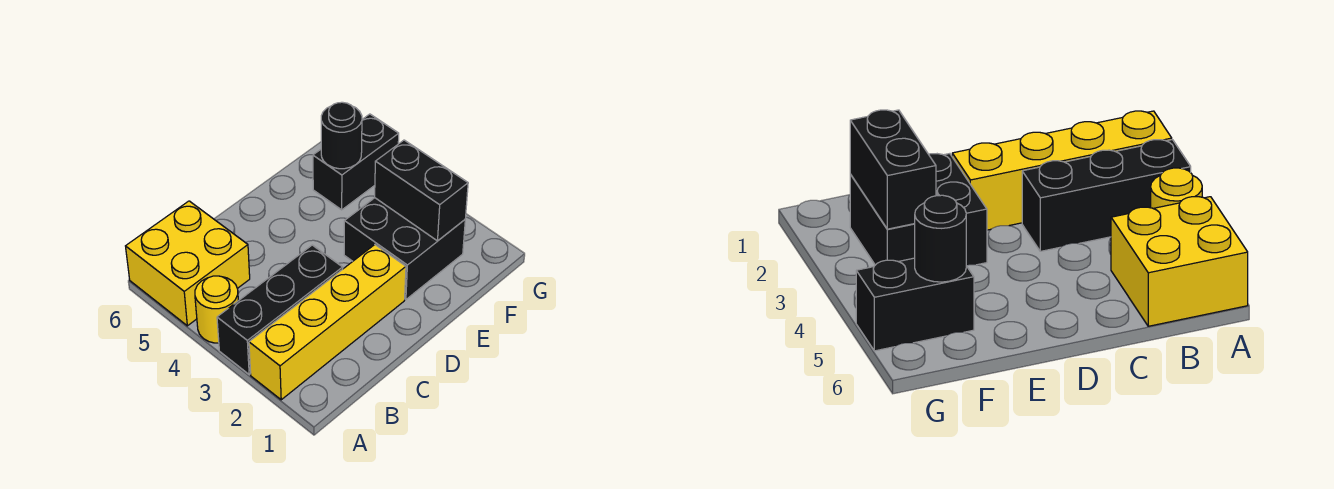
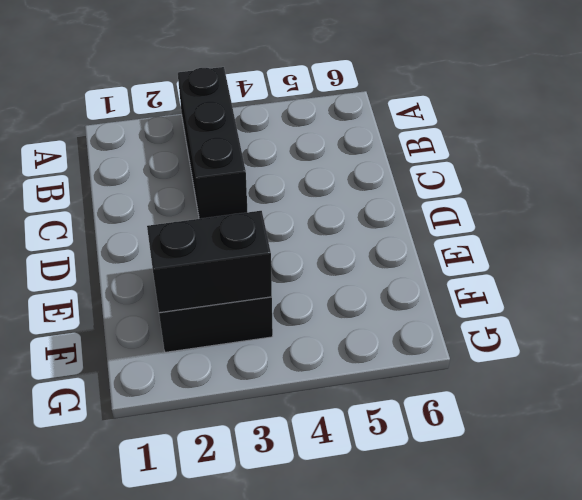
none -> yellow 1x4 brick [249,245,406,400]
none -> yellow 1x1 round brick [195,276,238,343]

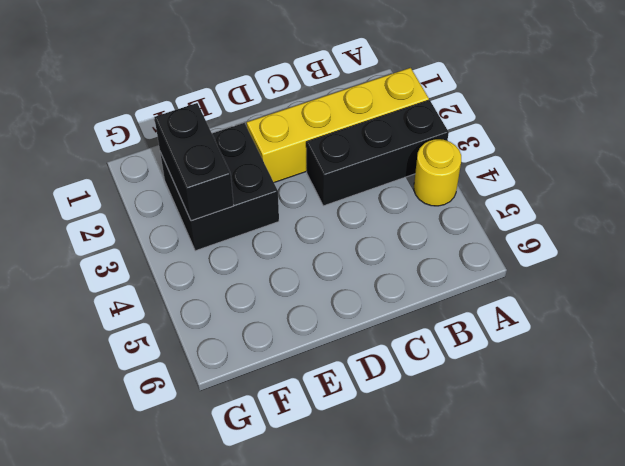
none -> yellow 2x2 brick [126,201,250,326]
none -> black 1x2 brick [313,114,399,210]

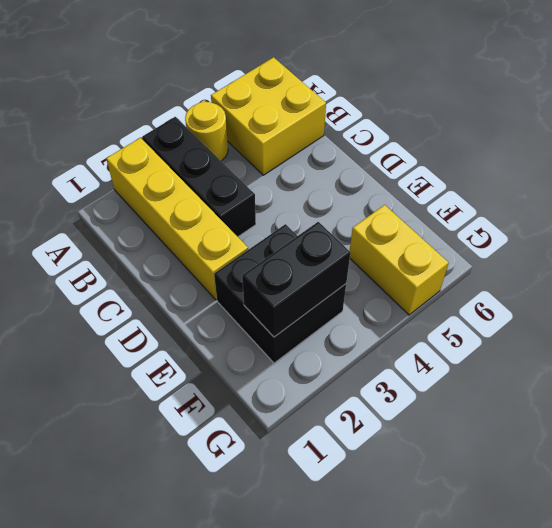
yellow 1x2 brick [350,205,449,315] -> black 1x2 brick [313,114,399,210]
none -> black 1x1 round brick [321,102,362,169]

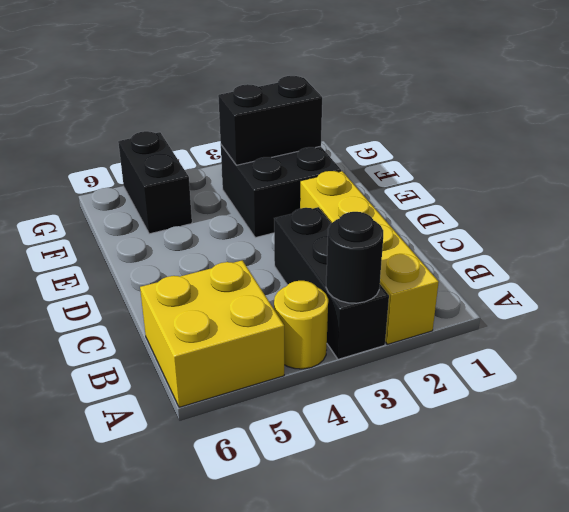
black 1x1 round brick [326,212,383,303] -> black 1x1 round brick moved to [321,102,362,169]

